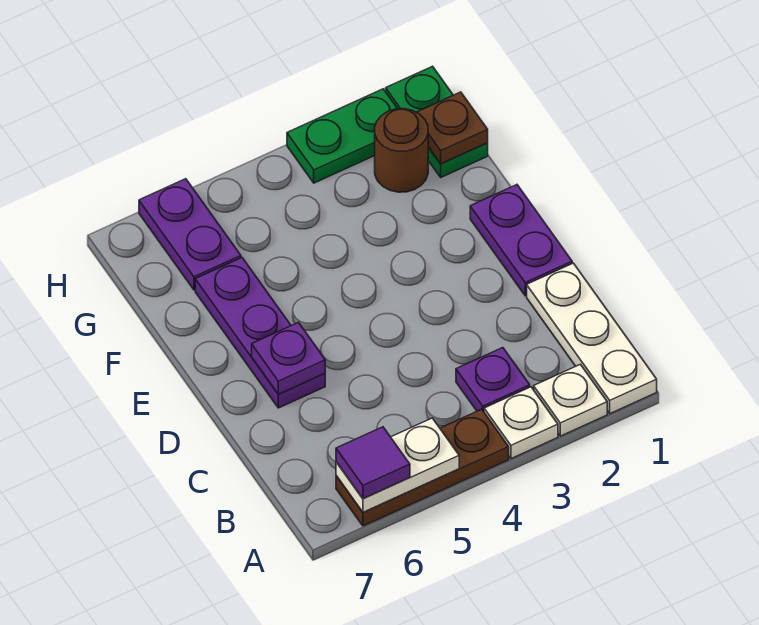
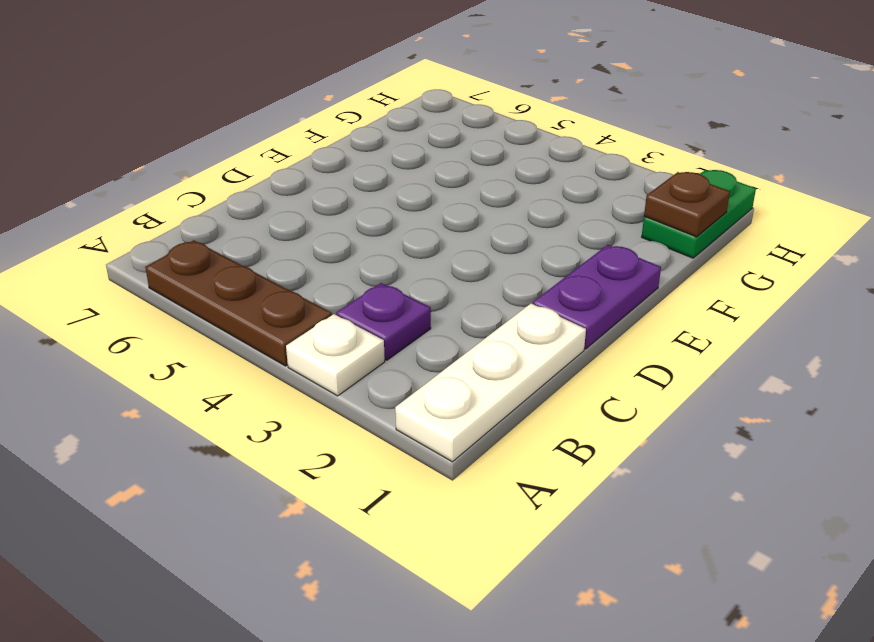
none -> white 1x1 plate [534,364,607,436]
none -> purple 1x3 plate [195,258,325,408]
none -> brown 1x1 round brick [375,109,429,192]

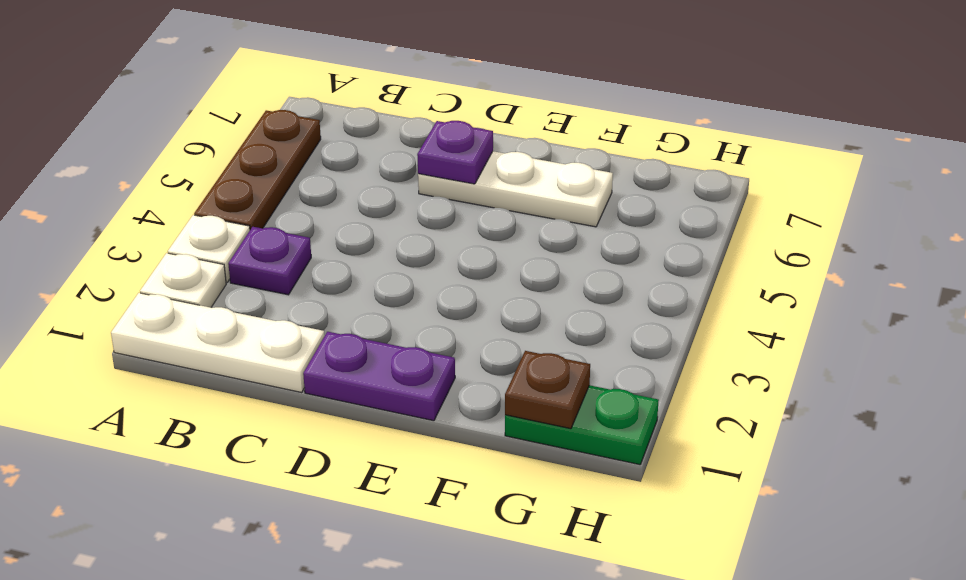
white 1x3 plate [418,151,613,227] -> purple 1x3 plate [195,258,325,408]
none -> brown 1x1 round brick [375,109,429,192]
none -> purple 1x2 plate [139,179,241,290]
none -> green 1x2 plate [287,89,397,183]

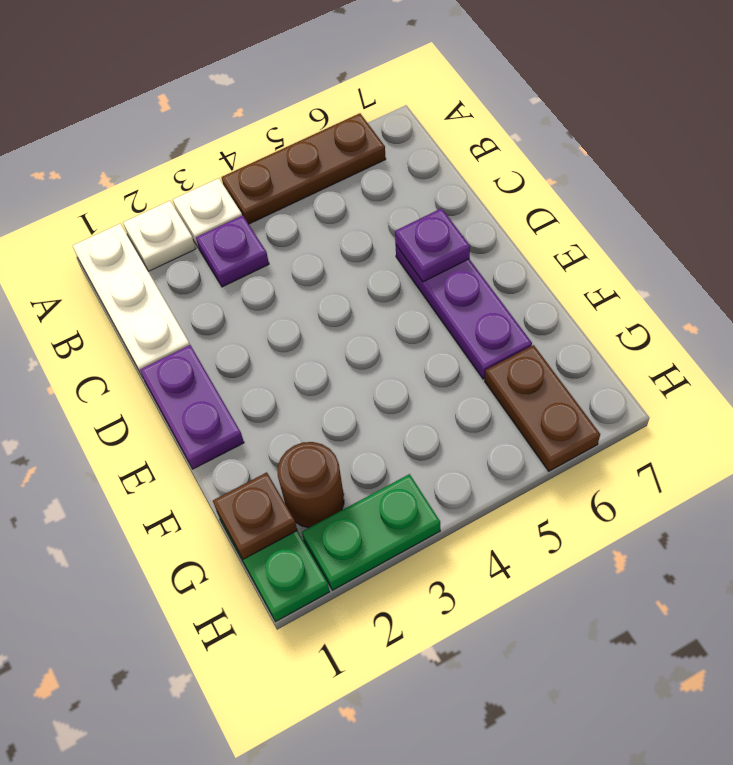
brown 1x2 plate [485,345,600,471] -> purple 1x2 plate [139,179,241,290]
none -> white 1x2 plate [336,418,459,512]
none -> purple 1x1 tile [336,427,410,499]

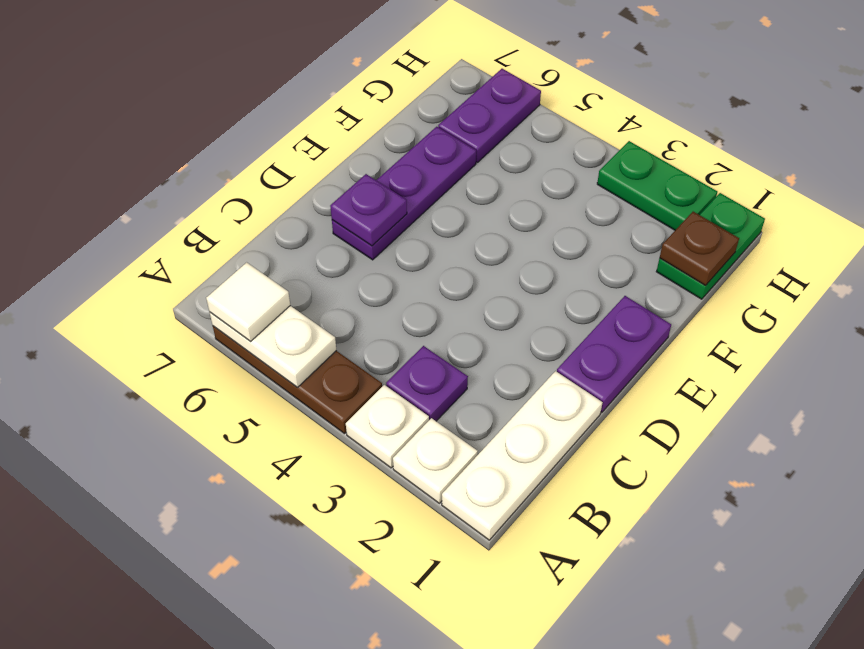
white 1x1 tile [206,262,290,342] -> purple 1x1 tile [336,427,410,499]
none -> brown 1x1 round brick [375,109,429,192]

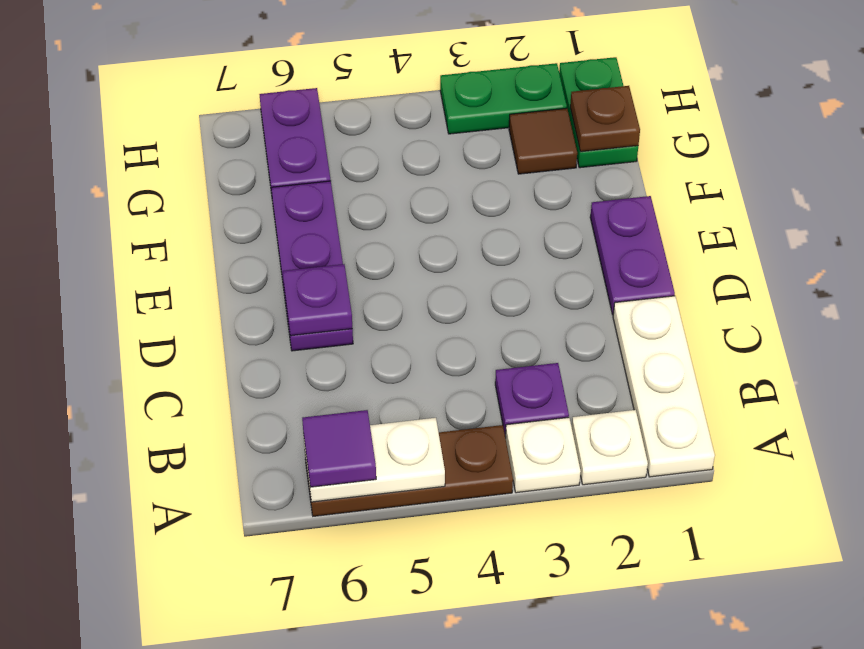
brown 1x1 tile [509,108,577,174] -> brown 1x1 round brick [375,109,429,192]

